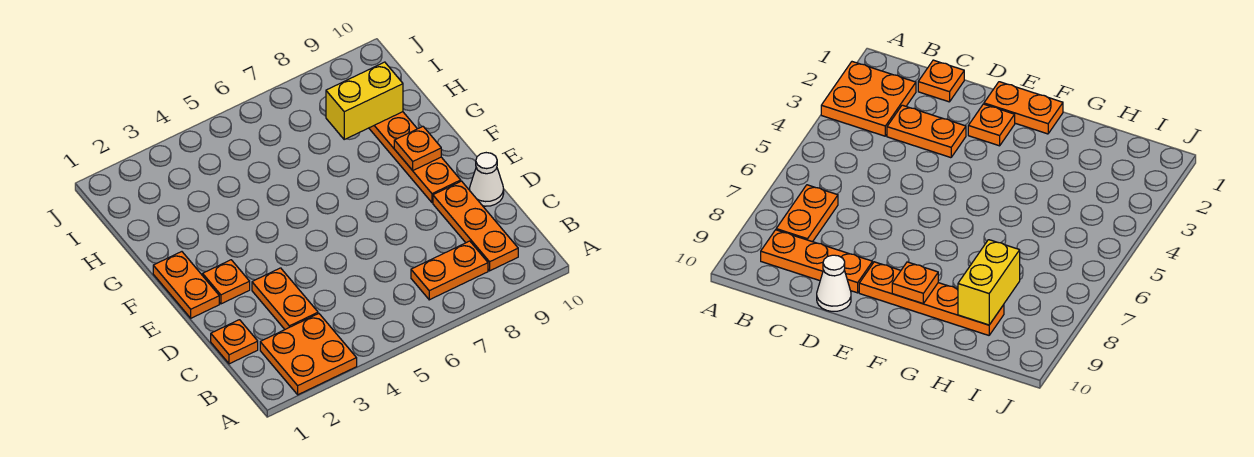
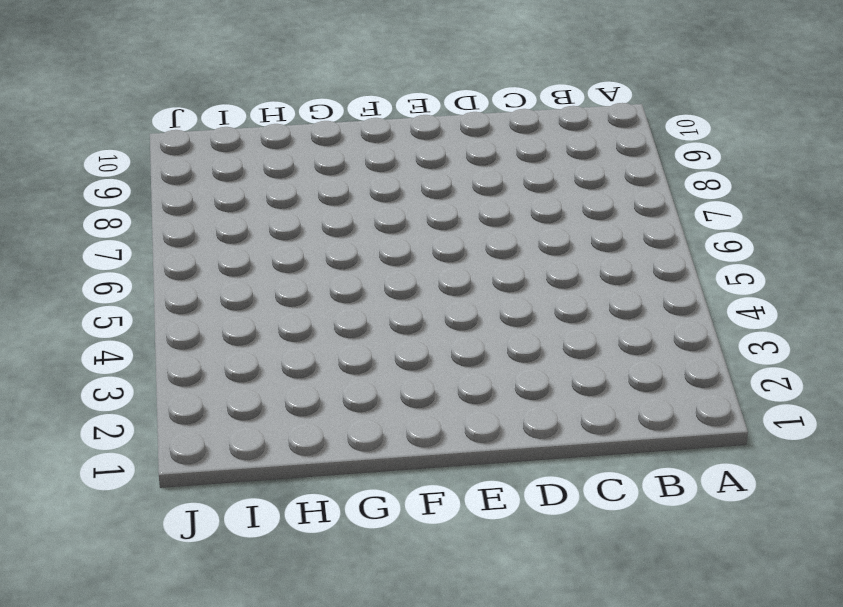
none -> orange 2x2 plate [260,314,357,395]
none -> orange 1x2 plate [411,241,488,300]

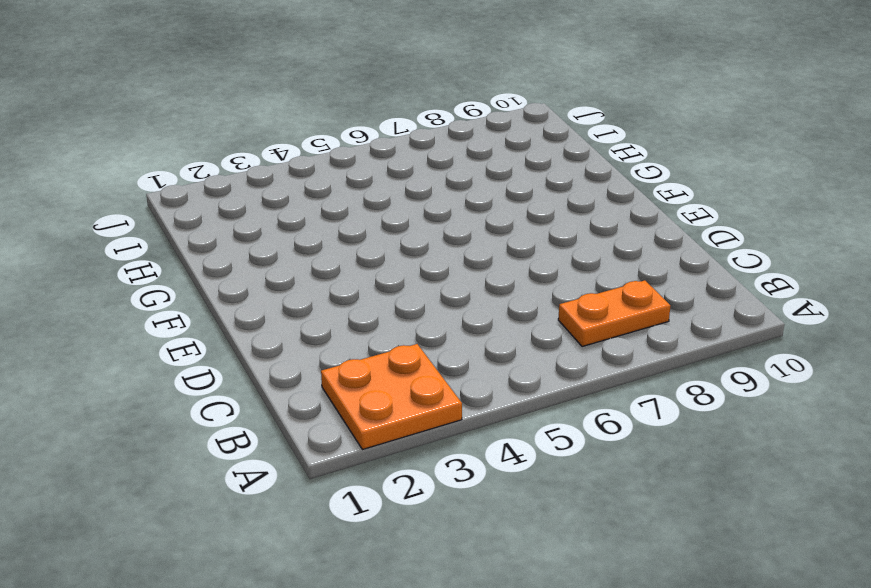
none -> orange 1x3 plate [433,181,518,271]
none -> orange 1x1 plate [211,320,258,364]

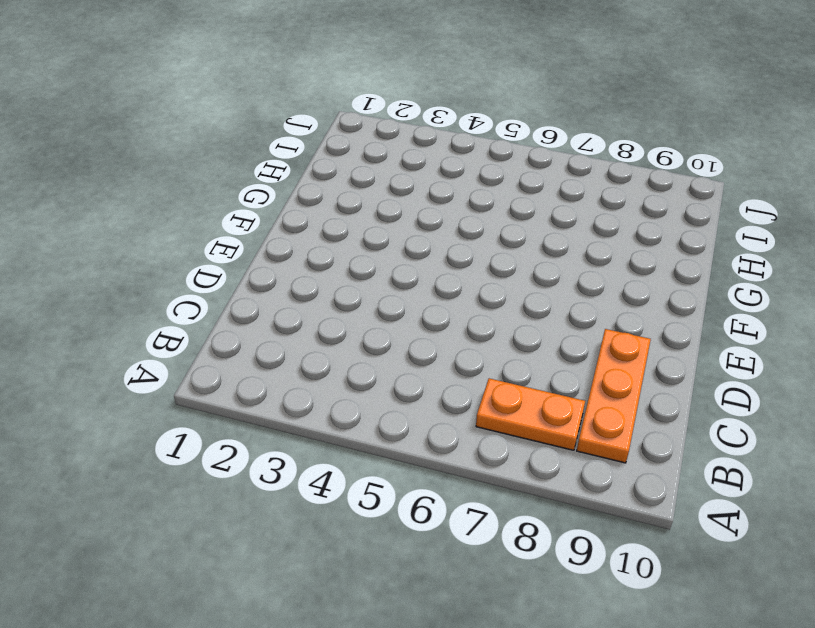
none -> orange 2x2 plate [260,314,357,395]
none -> orange 1x1 plate [211,320,258,364]

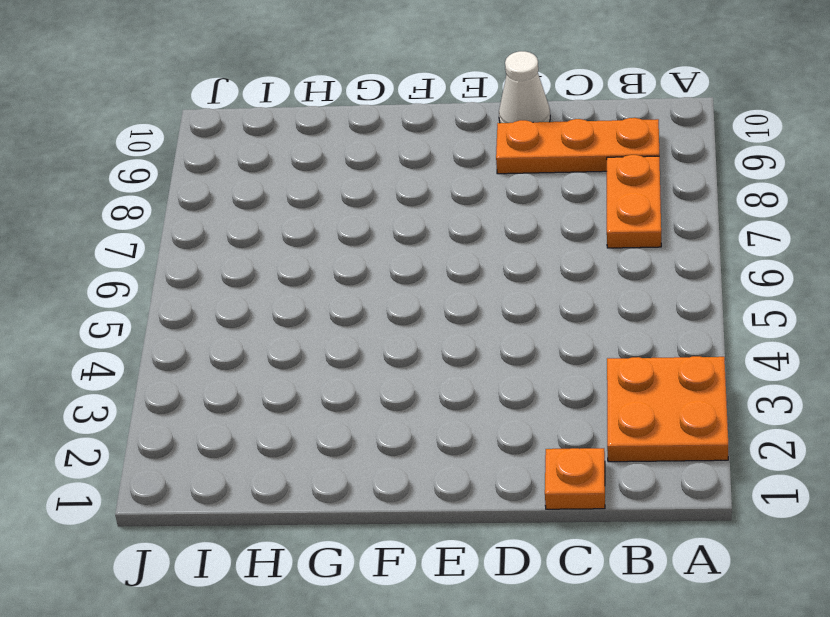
none -> orange 1x2 plate [252,268,318,329]
none -> orange 1x2 plate [153,252,219,318]

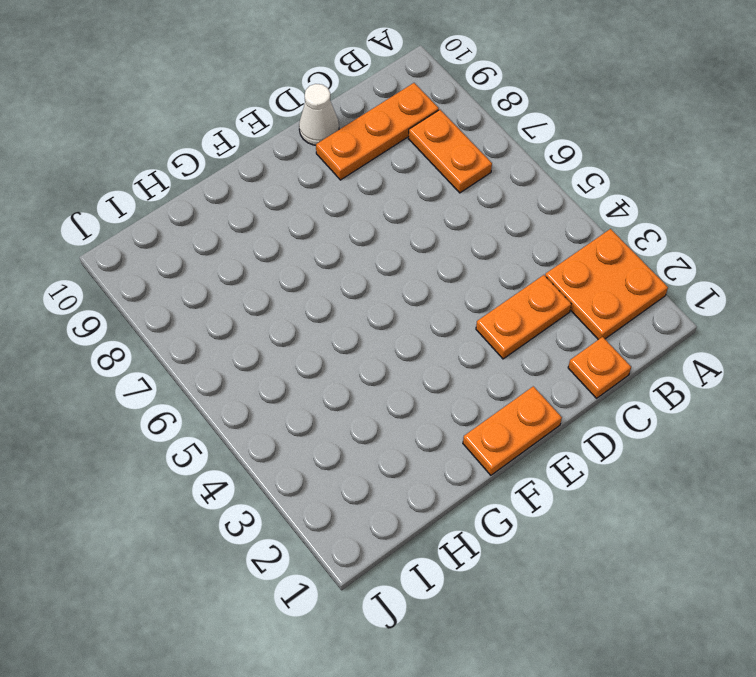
none -> orange 1x1 plate [203,260,250,304]
none -> orange 1x4 plate [369,112,461,203]

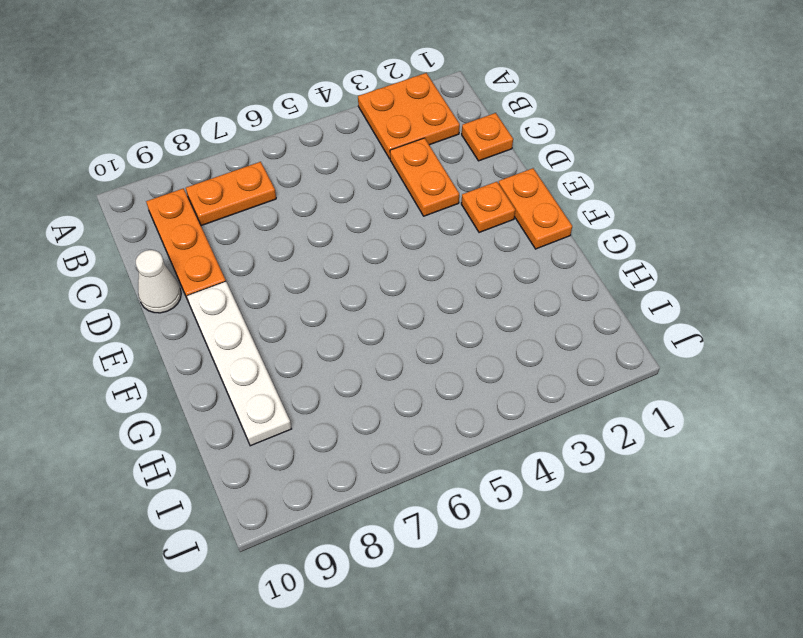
white 1x4 plate [187,281,292,446] -> orange 1x4 plate [369,112,461,203]
none -> orange 1x1 plate [394,127,441,170]
none -> yellow 1x2 brick [326,62,403,139]

